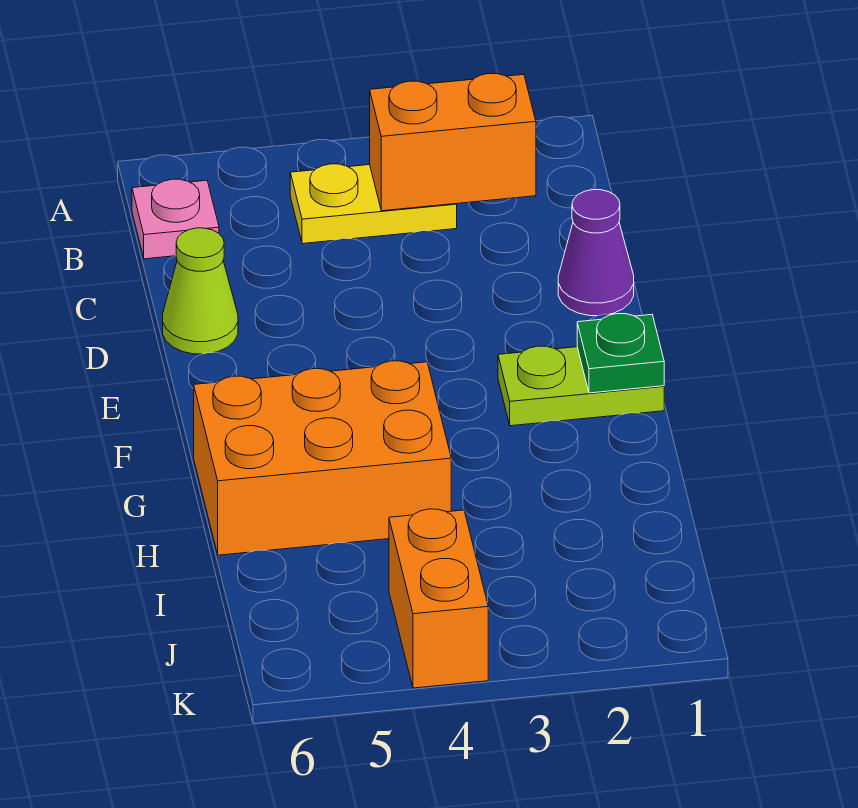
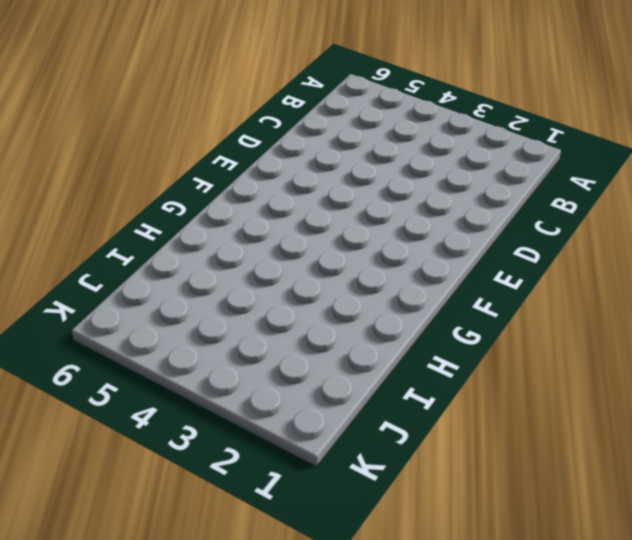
none -> yellow 1x2 plate [290,164,457,244]
none -> pink 1x1 plate [132,179,219,259]

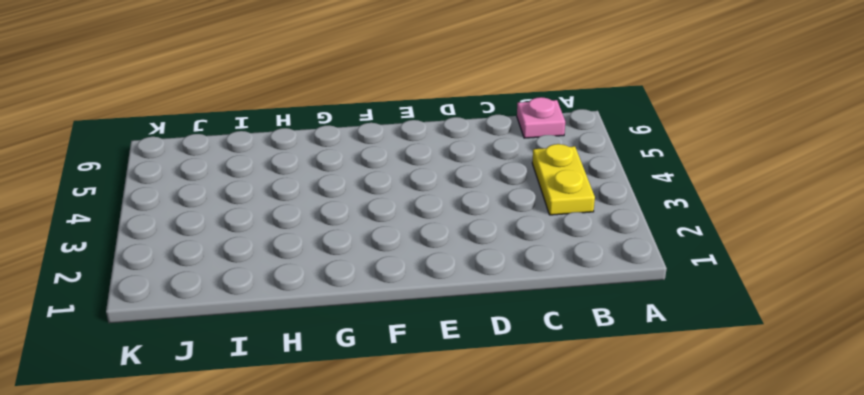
none -> purple 1x1 cone [558,190,634,316]
none -> lime 1x1 cone [163,228,238,354]

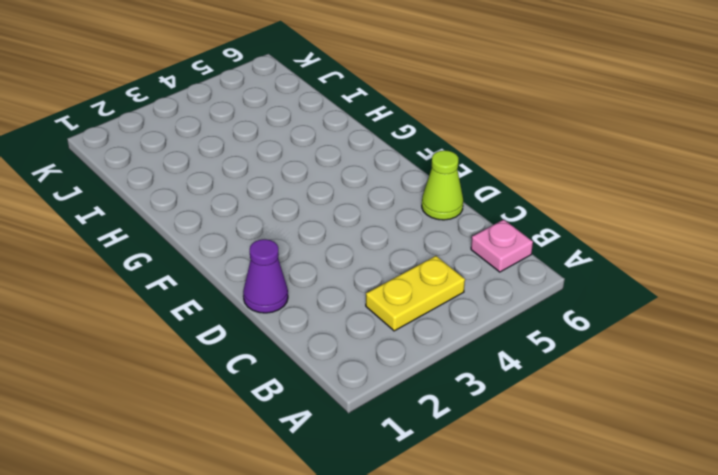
none -> lime 1x2 plate [498,346,664,426]
none -> orange 2x3 brick [194,361,451,555]

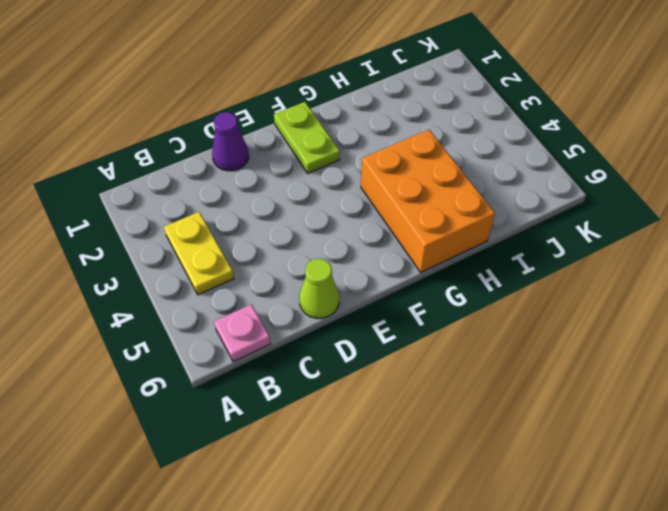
none -> orange 1x2 brick [389,509,488,688]
none -> orange 1x2 brick [370,74,536,211]

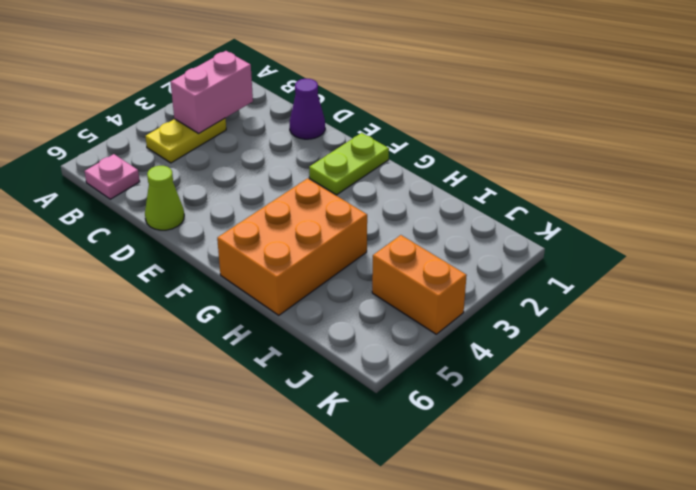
pink 1x2 brick [171,51,253,133] -> orange 1x2 brick [370,74,536,211]
none -> green 1x1 plate [577,314,664,393]

